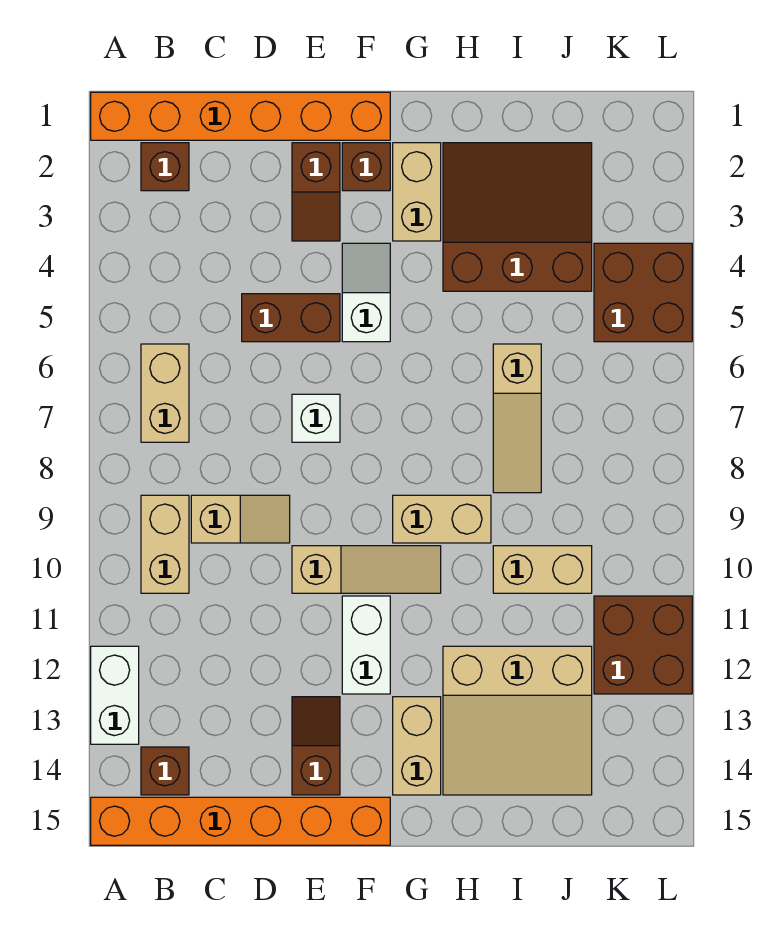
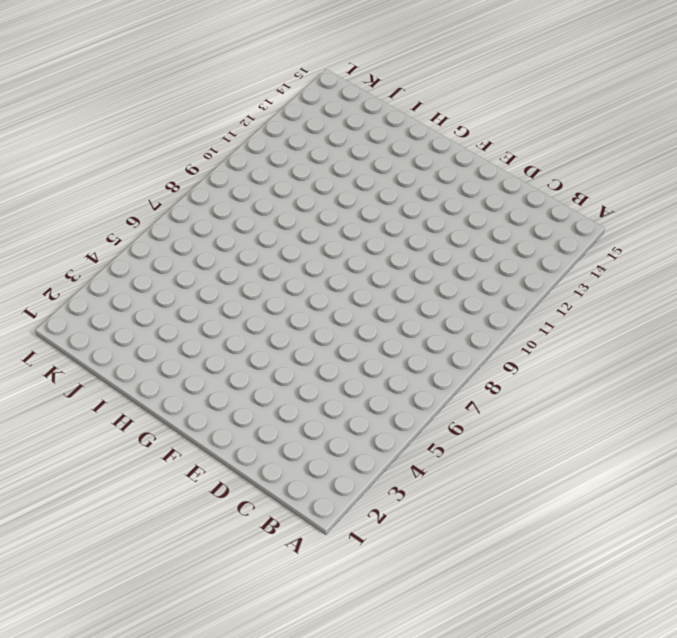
none -> orange 1x6 brick [91,92,390,140]
none -> white 1x2 brick [91,646,139,744]
none -> orange 1x6 brick [91,797,390,845]

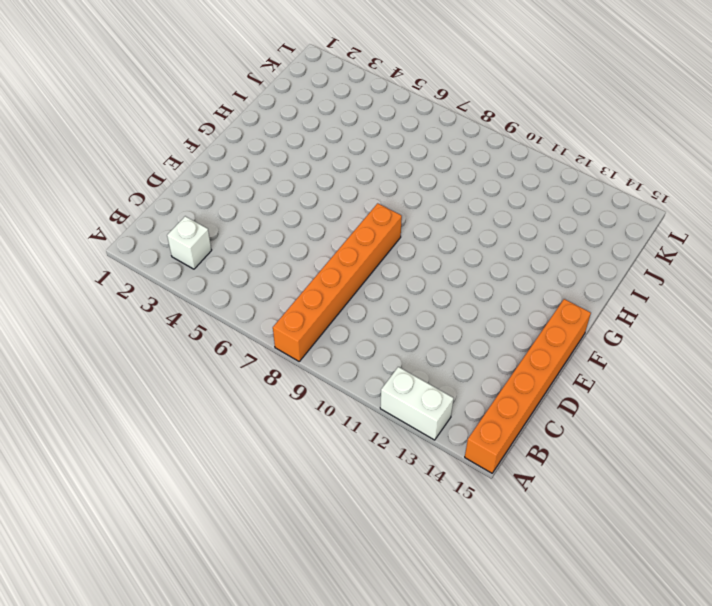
orange 1x6 brick [273,203,402,361] -> orange 1x6 brick moved to [91,92,390,140]
white 1x1 brick [167,216,212,269] -> white 1x1 brick moved to [292,394,340,442]
none -> brown 1x1 brick [141,143,189,191]
none -> tan 1x2 brick [141,344,189,442]
none -> tan 1x2 brick [141,495,189,593]

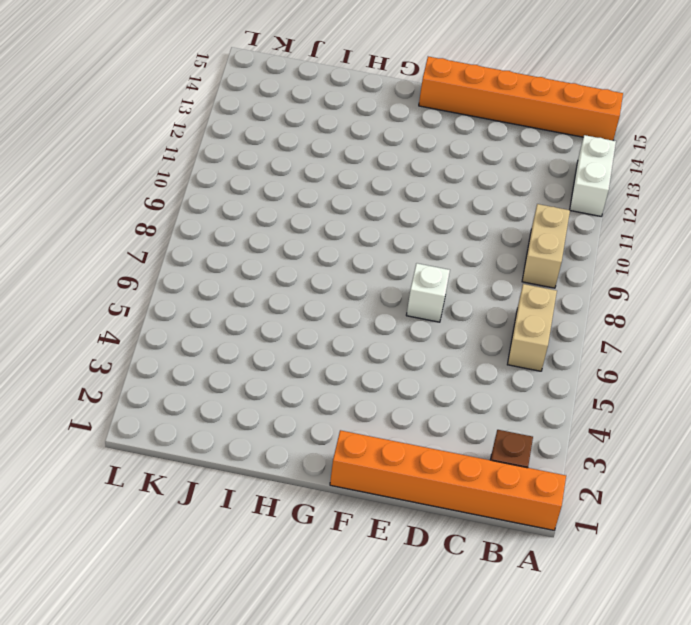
none -> brown 1x1 brick [141,747,189,795]
none -> tan 1x2 slope [191,495,290,543]
none -> brown 1x2 brick [242,294,340,342]

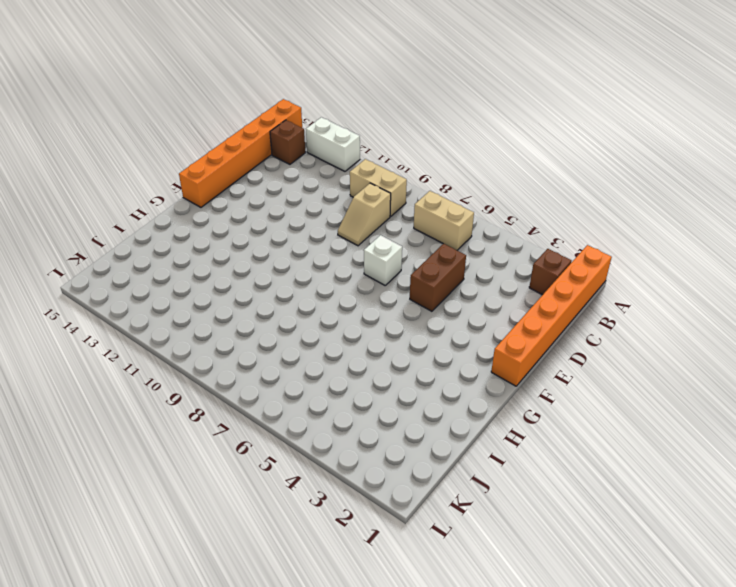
none -> brown 1x2 slope [292,143,340,241]
none -> tan 1x3 slope [292,546,441,593]
none -> brown 1x2 slope [292,697,340,795]

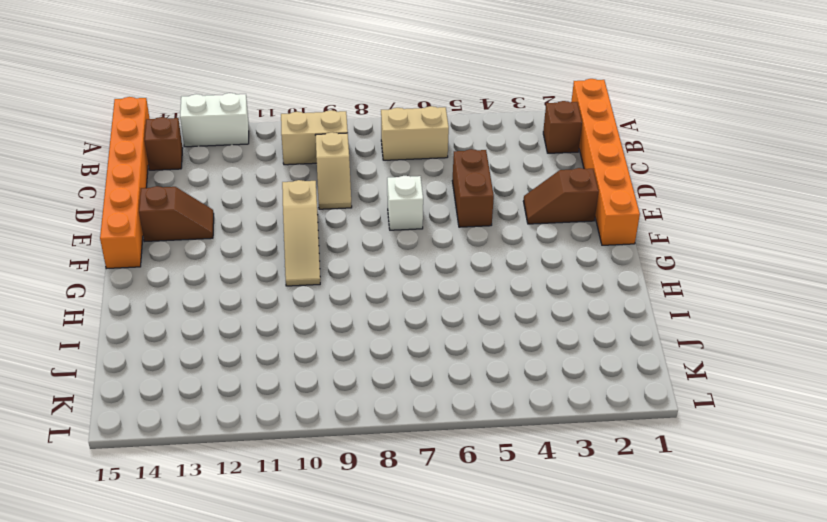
none -> brown 1x1 brick [342,143,390,191]
none -> white 1x2 slope [342,243,390,342]
none -> white 1x2 brick [342,596,390,694]

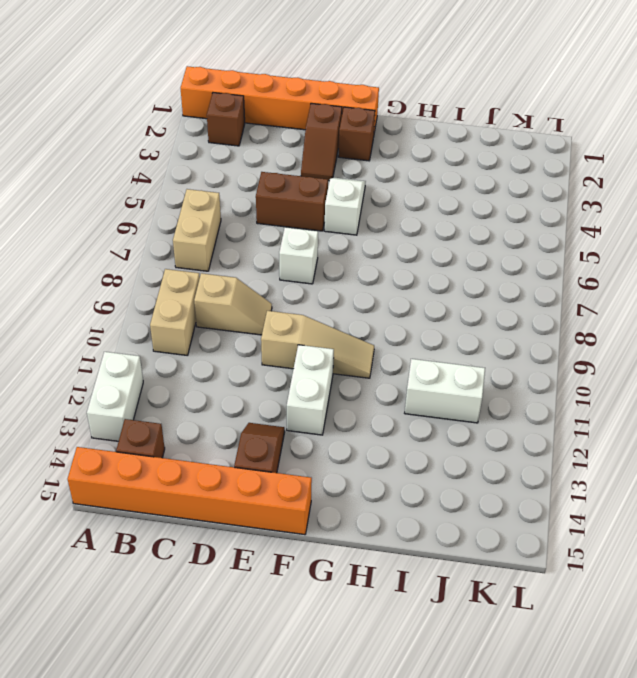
white 1x2 brick [405,359,485,423] -> none
none -> tan 1x2 brick [393,143,441,241]
none -> tan 1x2 brick [393,495,491,543]
none -> tan 1x2 brick [393,697,441,795]

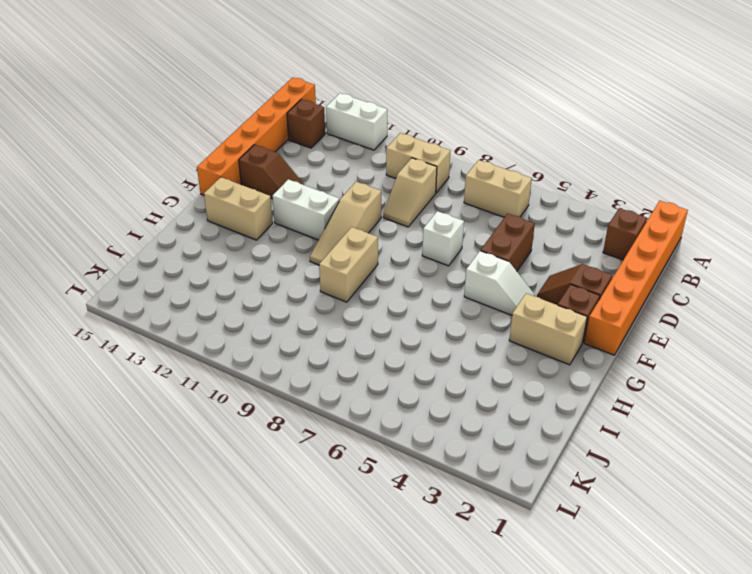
none -> brown 3x3 slope [443,143,592,291]
none -> tan 3x3 slope [443,646,592,795]
none -> tan 1x3 slope [493,344,541,493]

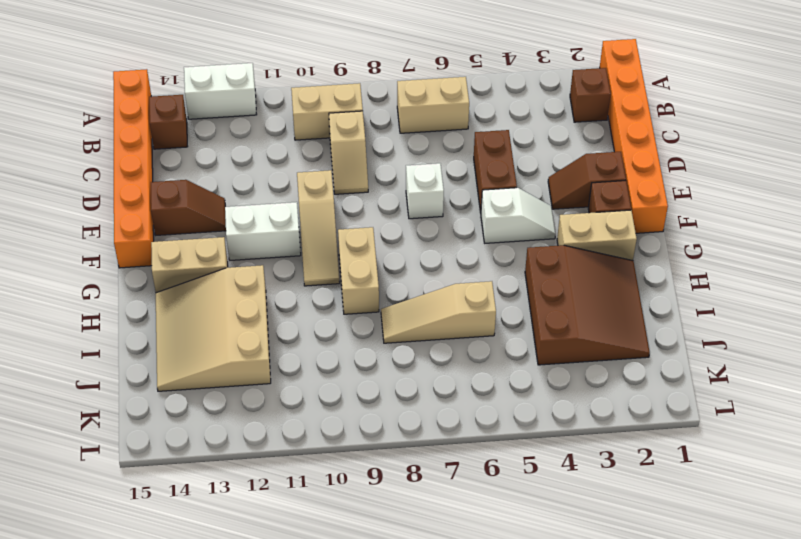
none -> tan 1x2 brick [493,546,592,593]
none -> brown 2x2 brick [594,243,692,342]
none -> brown 2x2 brick [594,596,692,694]

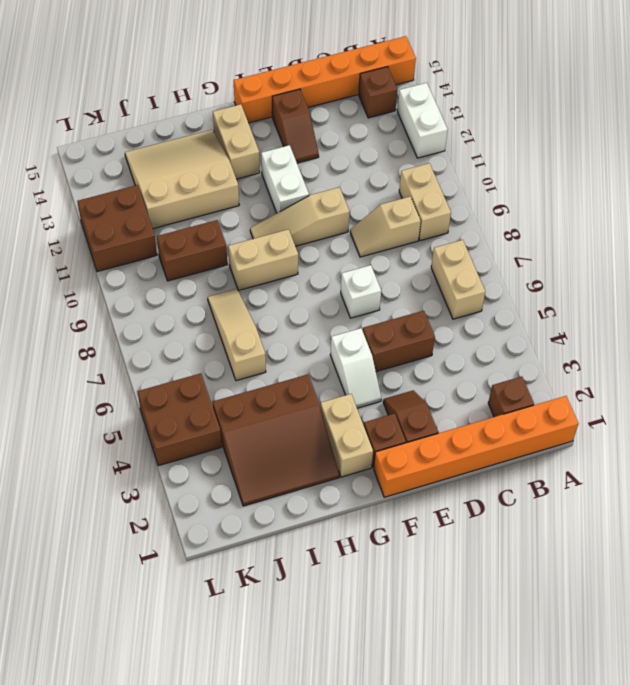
brown 1x2 brick [157,220,227,281] -> tan 1x2 brick [493,546,592,593]

